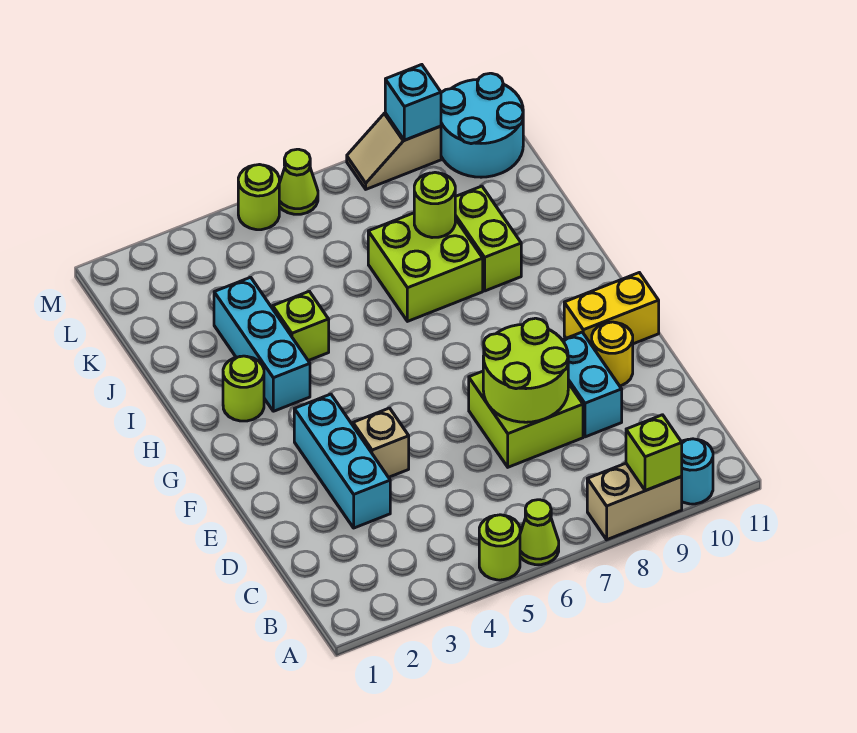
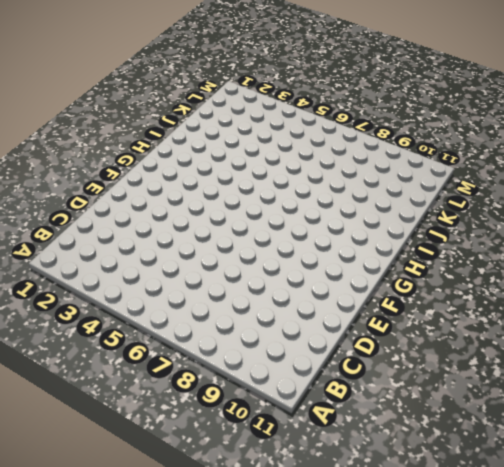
none -> lime 1x1 round brick [479,515,520,580]
none -> lime 1x1 cone [520,500,559,565]
none -> tan 1x2 brick [587,463,682,540]

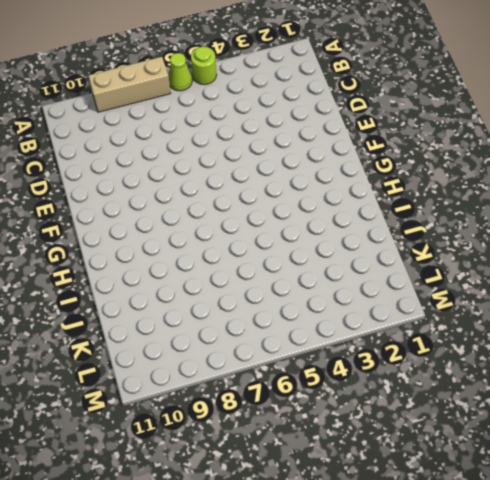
tan 1x3 brick [88,57,171,112] -> tan 1x2 brick [587,463,682,540]
none -> cyan 1x1 round brick [681,439,713,504]
none -> cyan 1x3 brick [294,394,390,528]
none -> lime 2x2 brick [469,371,583,467]

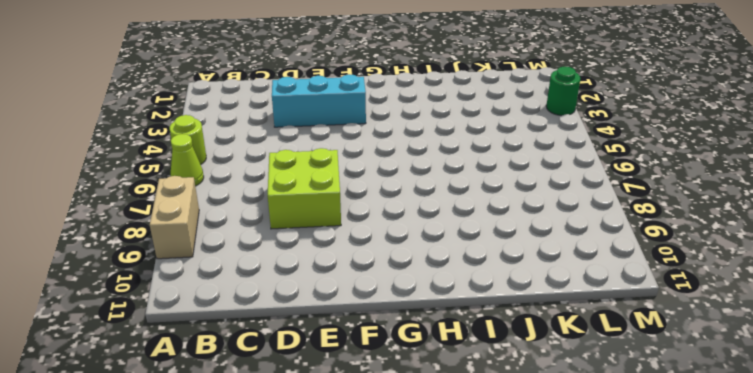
green 1x1 round brick [546,66,580,115] -> none
none -> cyan 1x1 round brick [681,439,713,504]
none -> cyan 1x2 brick [563,332,622,437]
none -> tan 1x1 brick [353,408,409,477]

